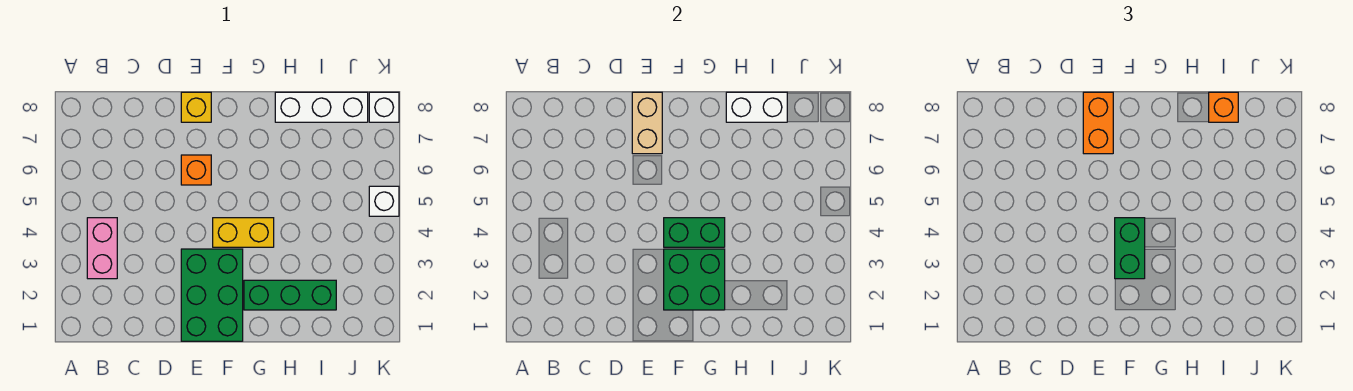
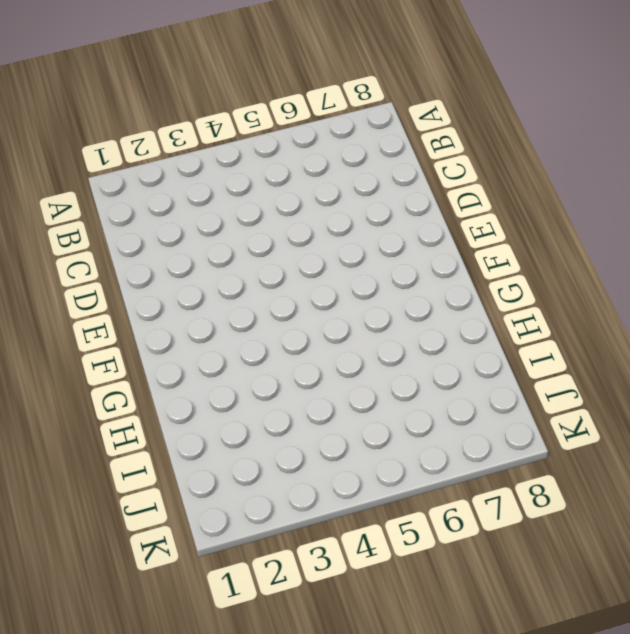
none -> pink 1x2 brick [87,218,117,279]
none -> green 2x3 brick [181,249,243,341]
none -> orange 1x1 brick [181,155,211,185]

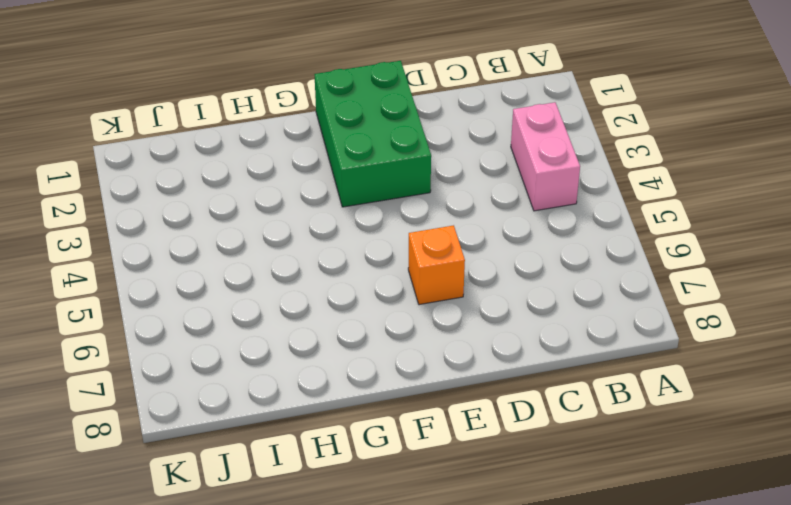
none -> yellow 1x1 brick [181,92,211,122]
none -> yellow 1x2 brick [213,218,274,247]
none -> green 1x3 brick [244,280,336,310]

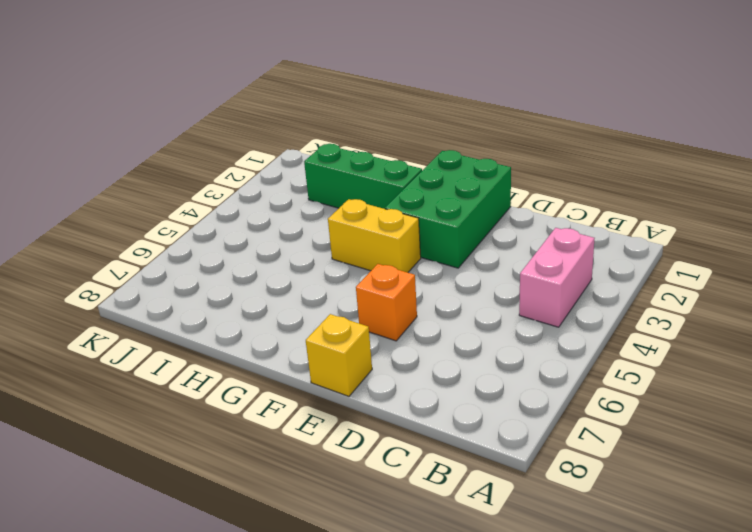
none -> white 1x3 brick [275,92,368,122]
none -> white 1x1 brick [369,186,399,216]
none -> white 1x1 brick [369,92,399,122]

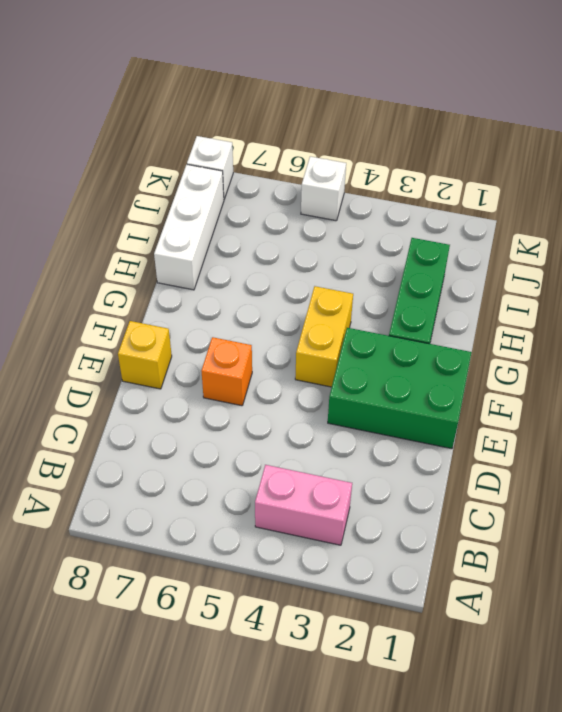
none -> tan 1x2 brick [632,92,662,154]
none -> green 2x2 brick [664,249,725,310]
none -> green 1x2 brick [664,218,725,247]

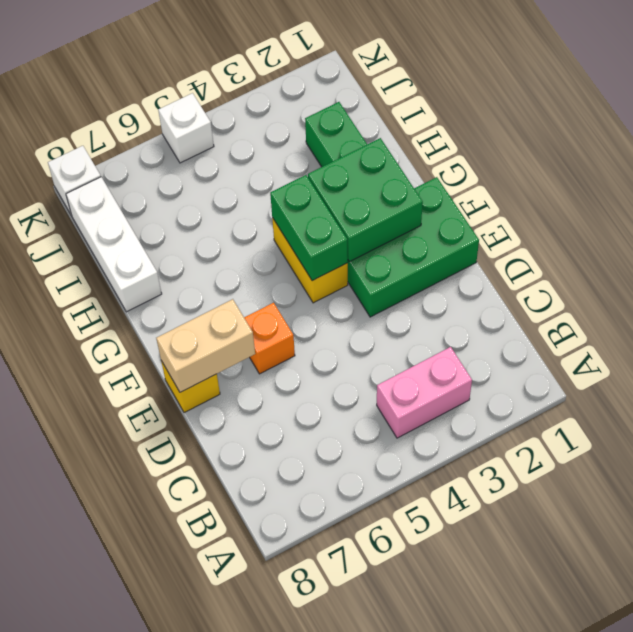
none -> white 1x2 brick [726,92,787,122]
none -> orange 1x2 brick [1083,92,1113,154]
none -> green 1x2 brick [1115,218,1145,279]

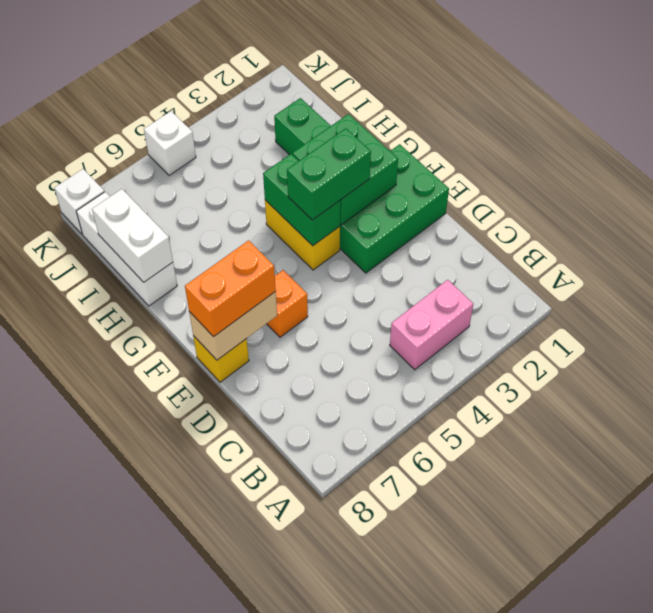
none -> orange 1x1 brick [1209,92,1238,122]

